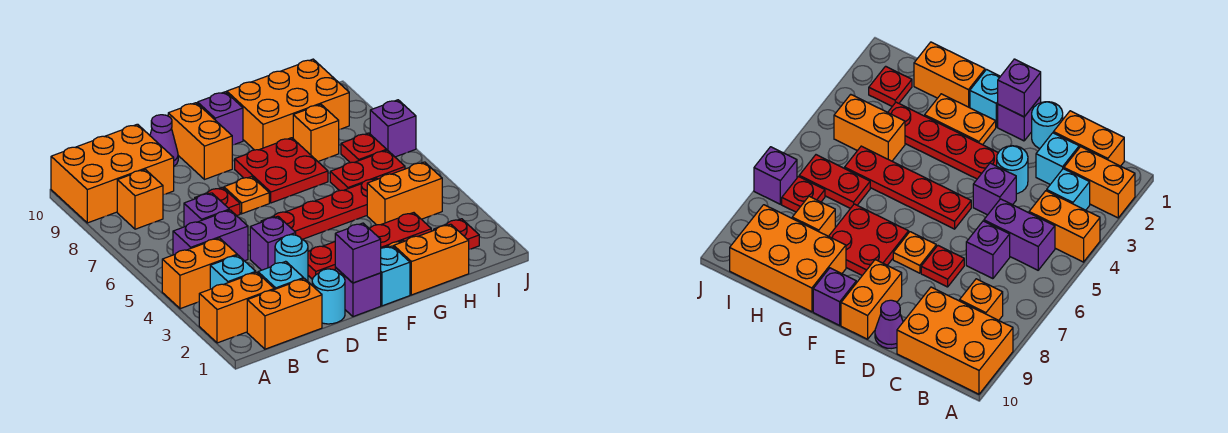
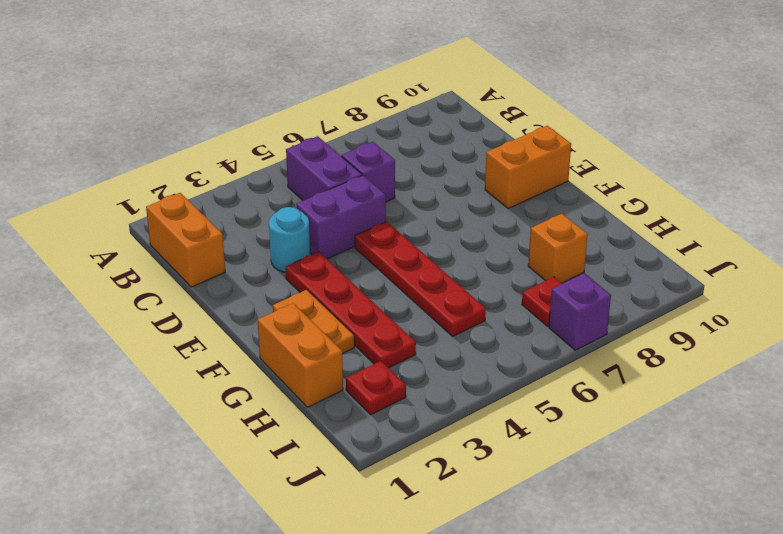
purple 1x2 brick [296,175,386,259] -> purple 1x1 brick [250,216,296,270]
none -> orange 1x2 brick [199,272,274,343]
none -> orange 1x2 brick [162,238,237,309]
none -> orange 2x3 brick [51,124,174,223]
none -> cyan 1x1 brick [210,255,256,289]

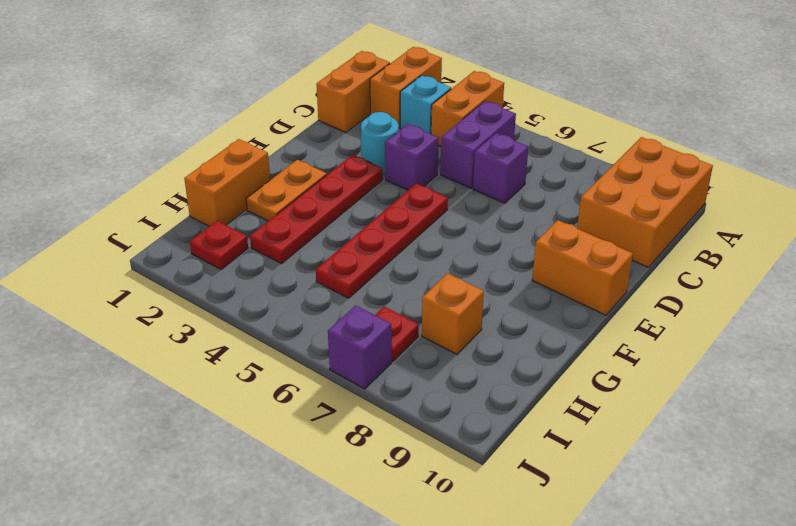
none -> orange 1x1 brick [117,169,163,229]
none -> cyan 1x1 brick [258,261,304,289]
none -> cyan 1x1 round brick [312,269,345,324]
none -> red 1x1 plate [195,187,240,216]

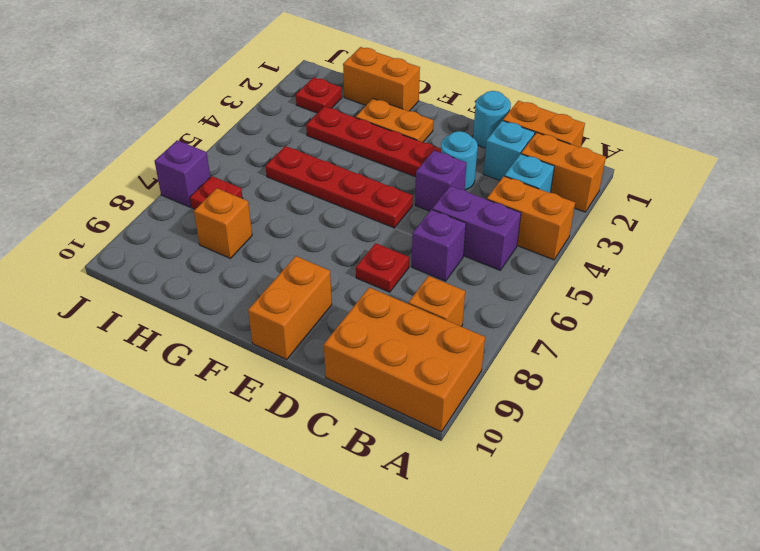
none -> purple 1x1 cone [150,115,178,166]
none -> purple 1x1 brick [335,267,381,317]
none -> orange 1x1 plate [224,176,269,214]
none -> cyan 1x1 brick [381,246,410,306]

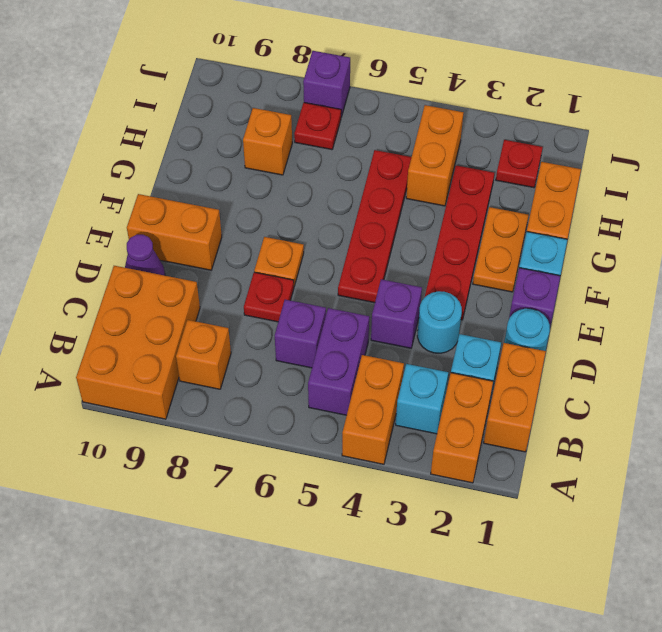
none -> red 2x2 plate [235,138,328,203]
none -> purple 1x1 brick [198,92,243,145]
none -> orange 2x3 brick [227,59,349,150]
none -> red 1x2 plate [330,150,405,191]

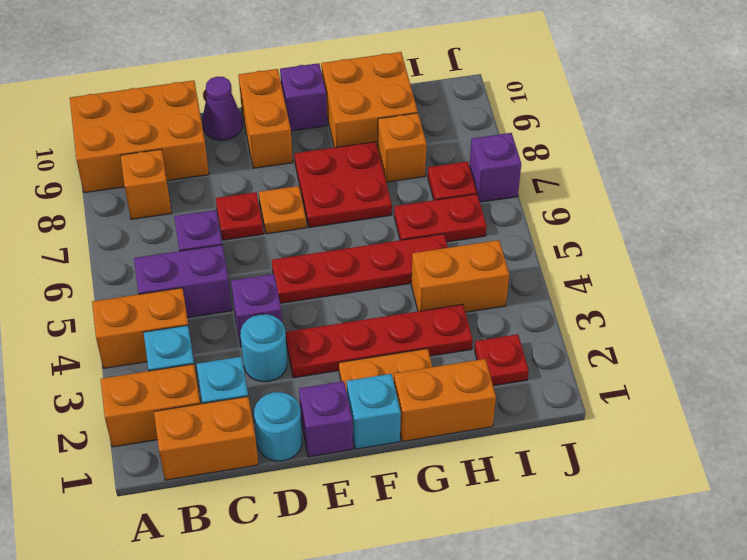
orange 2x2 brick [321,52,418,148] -> orange 2x3 brick [227,59,349,150]
none -> purple 1x1 brick [335,223,381,283]

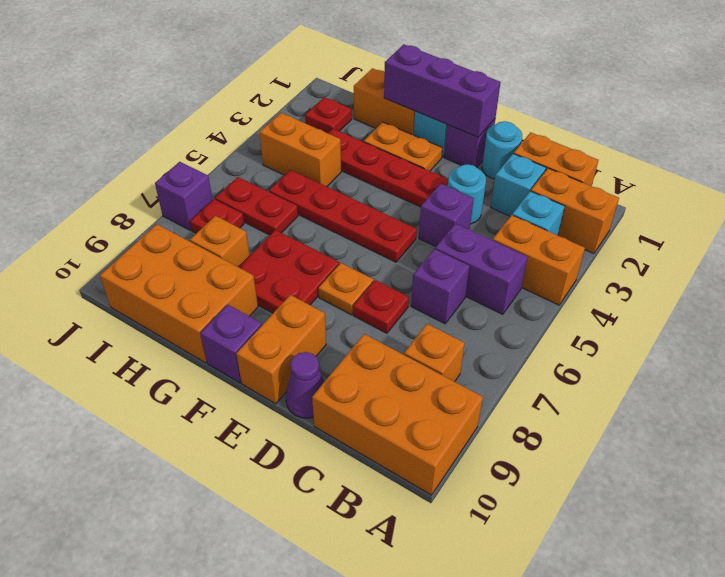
purple 1x3 brick [384,44,501,137] -> purple 1x1 brick [335,223,381,283]

